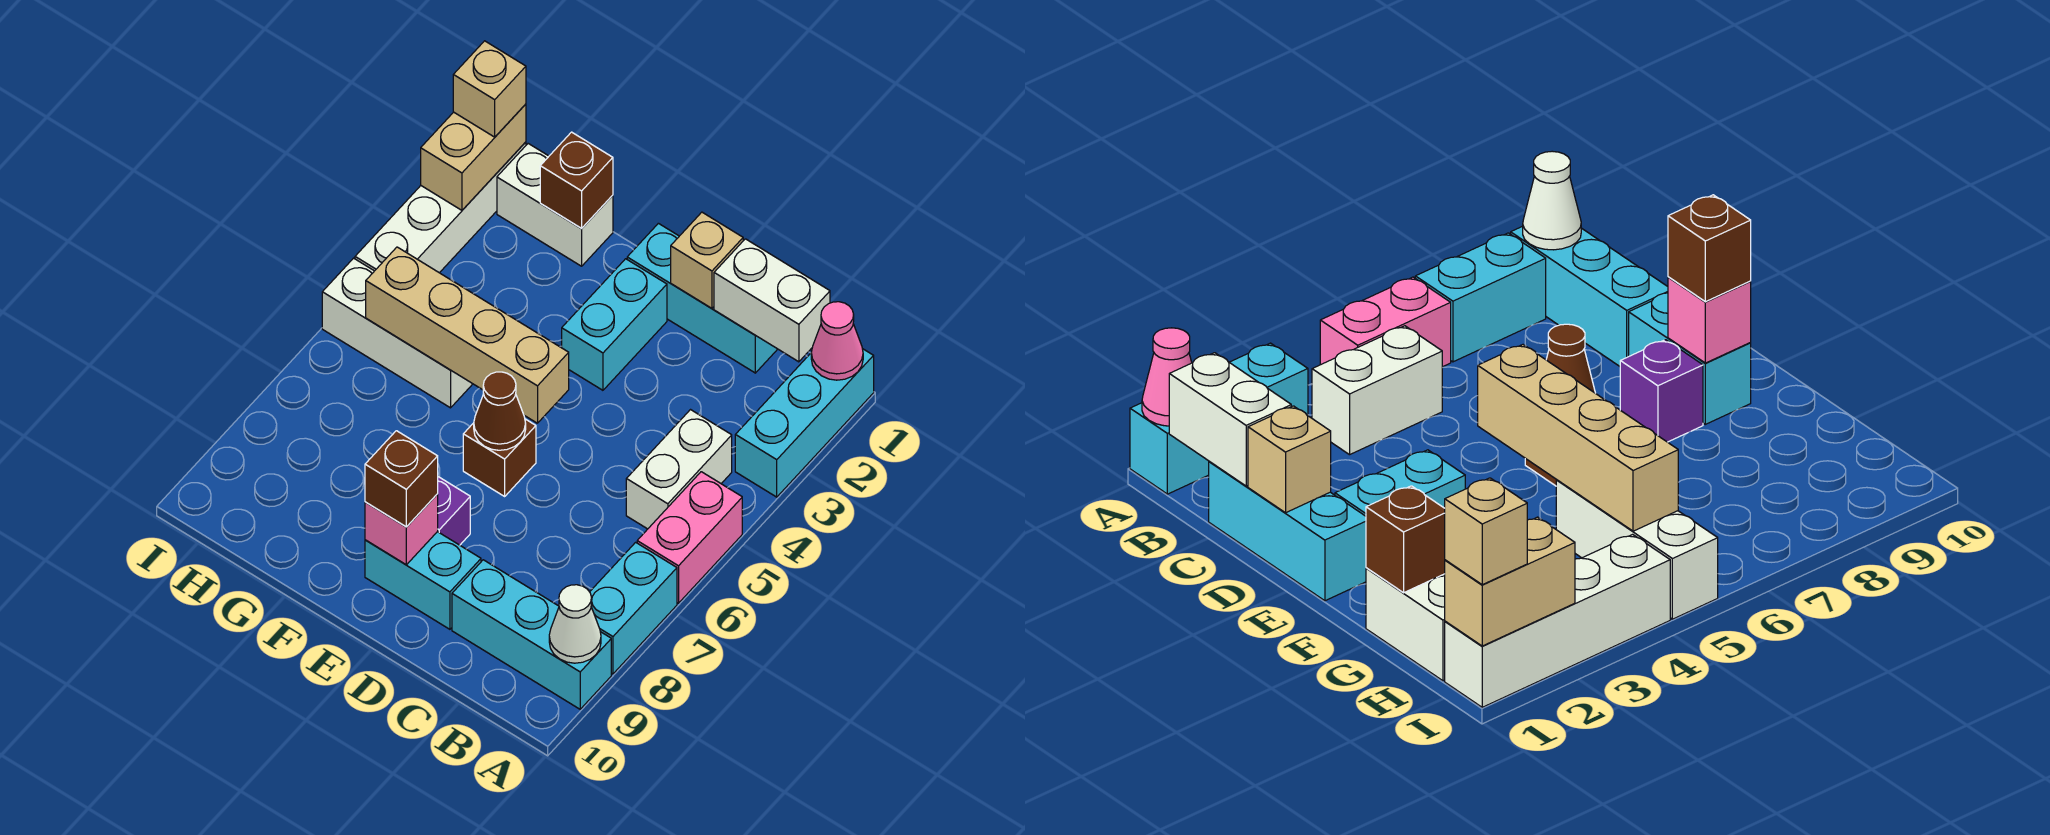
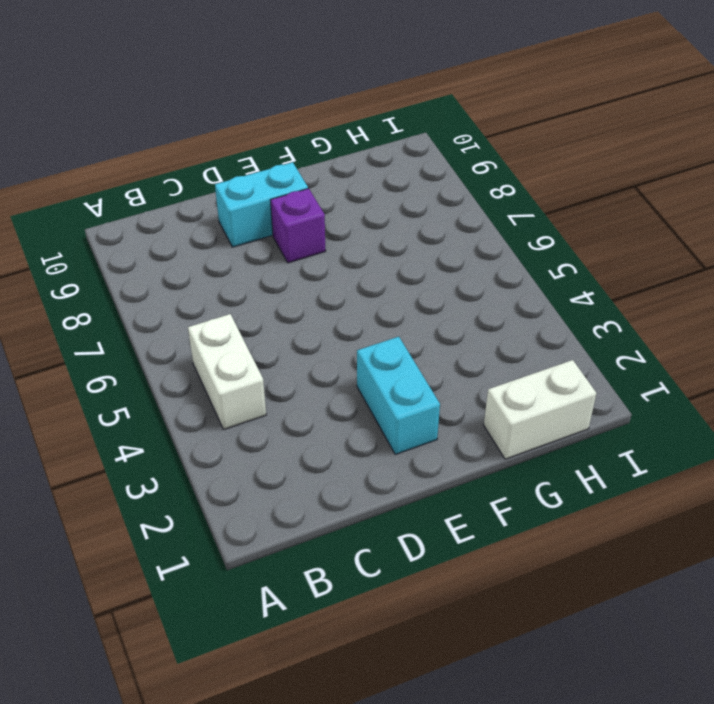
none -> cyan 1x3 brick [735,349,874,497]
none -> pink 1x2 brick [637,472,742,603]
none -> cyan 1x2 brick [590,542,677,674]

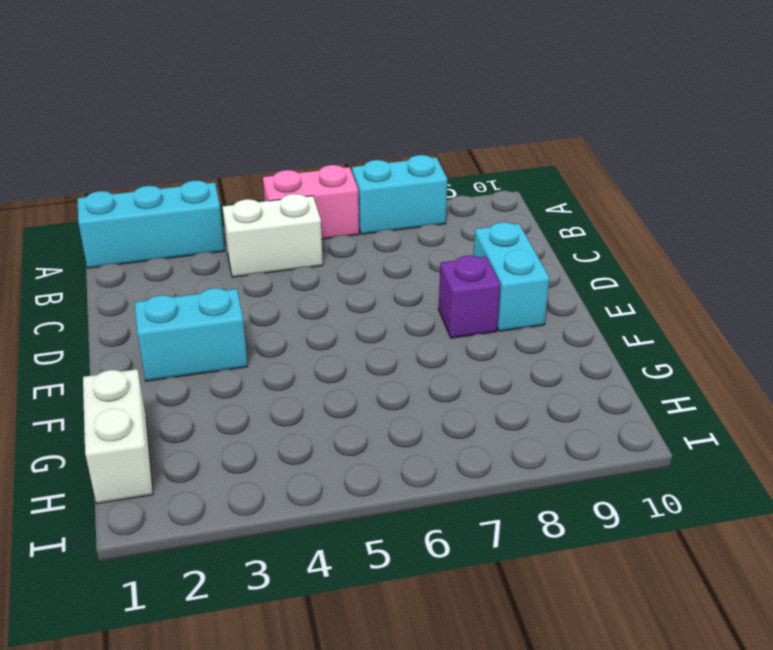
none -> cyan 1x3 brick [452,560,611,709]
none -> cyan 1x3 brick [627,223,777,373]
none -> brown 1x1 brick [463,419,536,496]

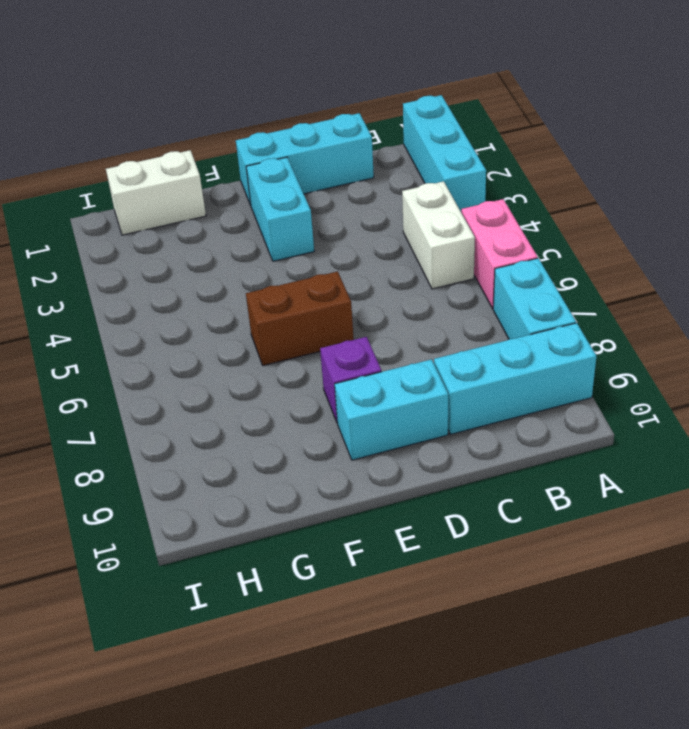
brown 1x2 brick [246,271,354,366] -> brown 1x1 brick [463,419,536,496]
none -> white 1x3 brick [322,258,472,408]
none -> white 1x4 brick [355,142,526,273]
none -> pink 1x1 cone [811,302,863,380]

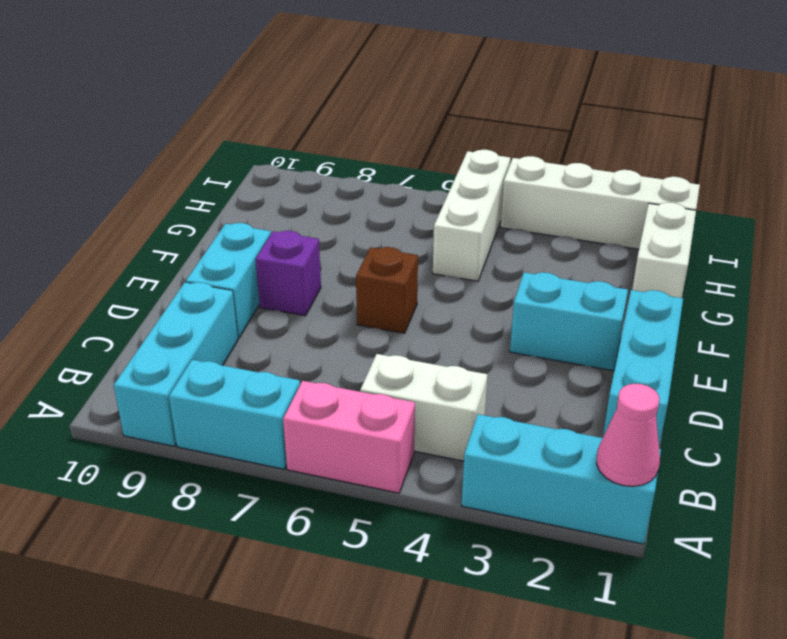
none -> white 1x1 cone [549,585,601,663]
none -> white 1x2 brick [714,239,830,362]
none -> tan 1x1 brick [671,212,743,308]

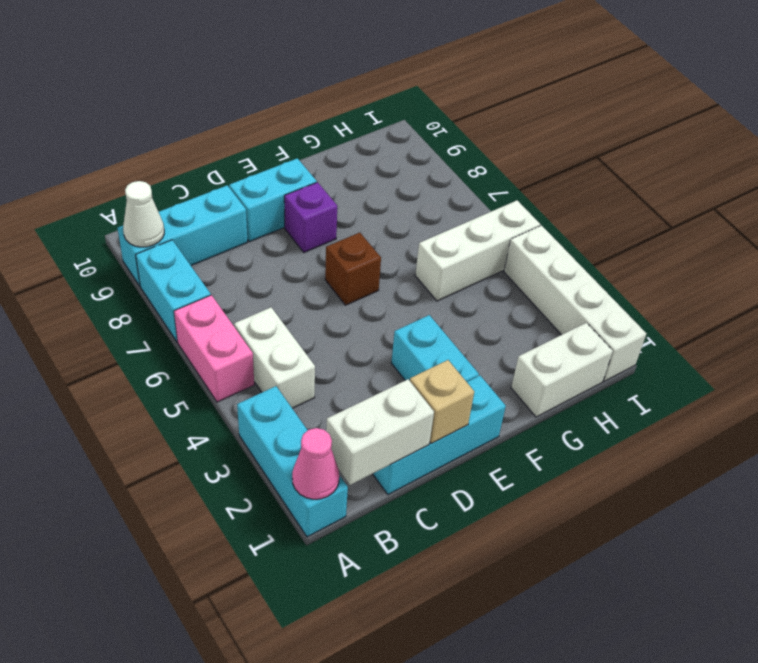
none -> tan 1x4 brick [366,247,569,423]
none -> brown 1x1 cone [474,372,526,450]
none -> pink 1x1 brick [365,494,438,565]

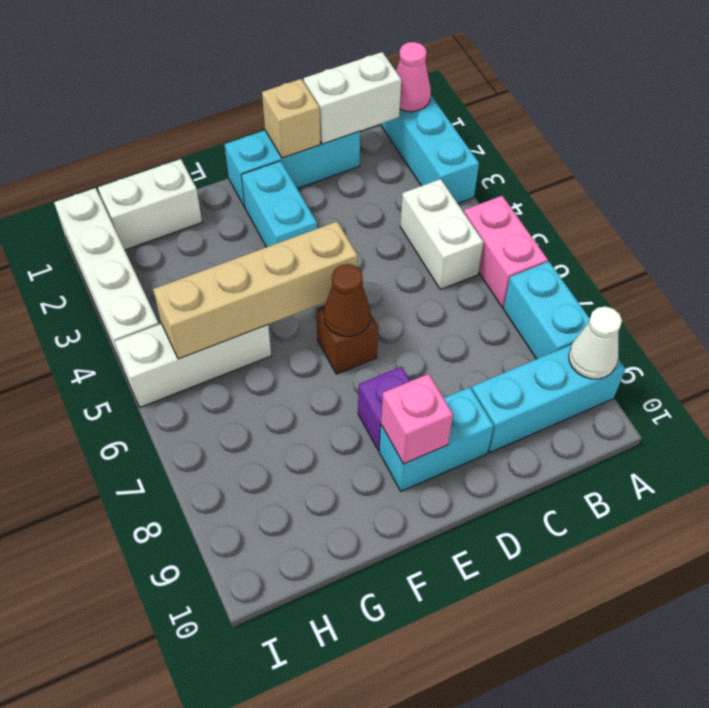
none -> brown 1x1 brick [540,132,613,229]
none -> tan 1x2 brick [421,104,526,210]
none -> brown 1x1 brick [365,431,438,527]

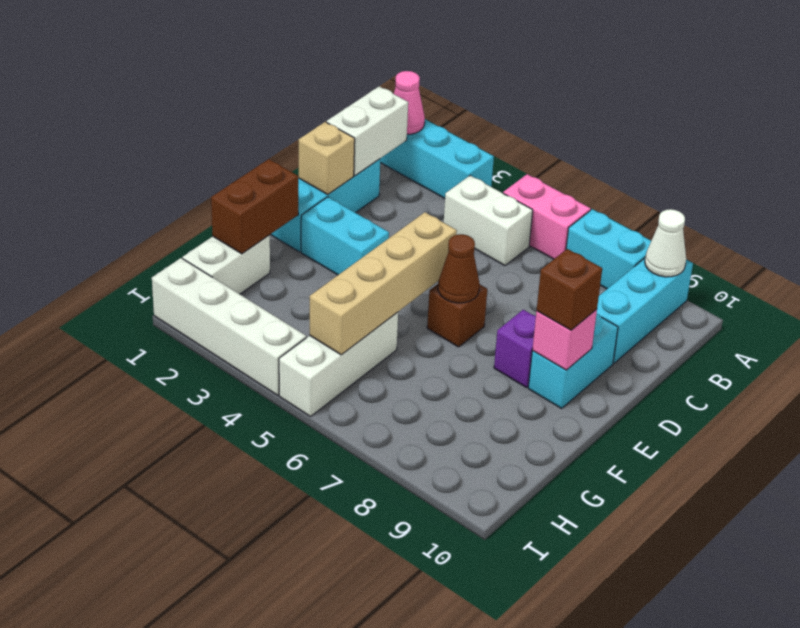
brown 1x2 brick [211,159,298,254] -> brown 1x1 brick [540,132,613,229]
none -> tan 1x2 brick [421,104,526,210]
none -> tan 1x1 brick [453,41,526,137]

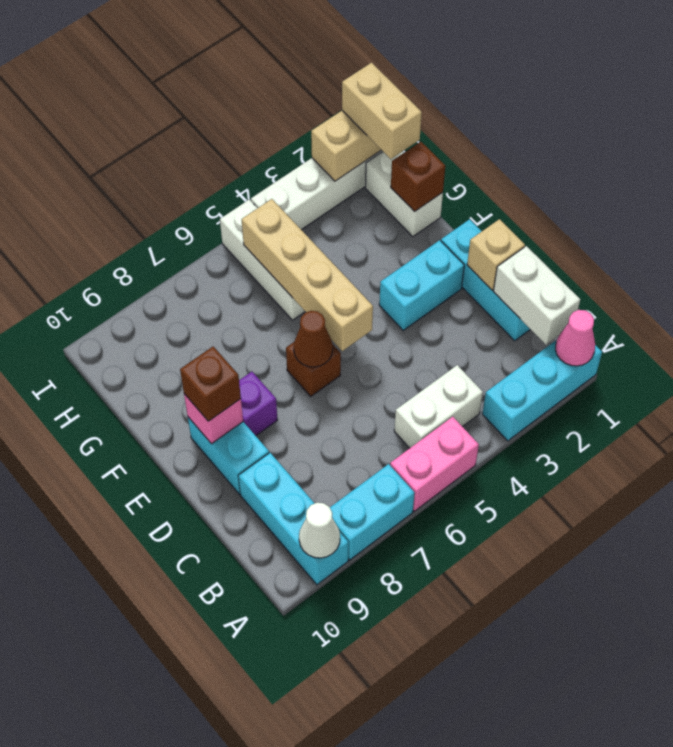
tan 1x2 brick [342,63,422,159] -> tan 1x1 brick [453,41,526,137]

